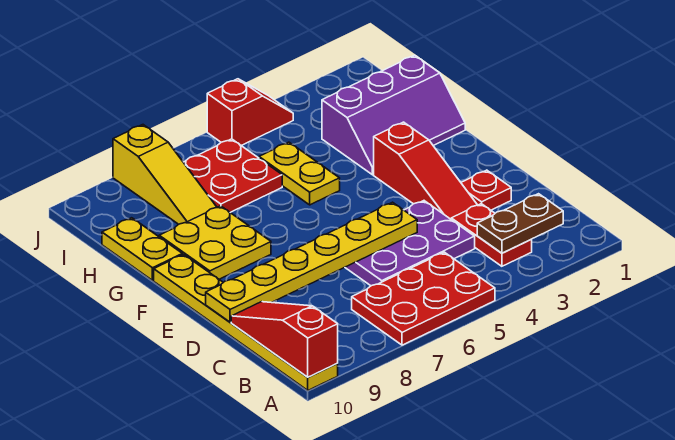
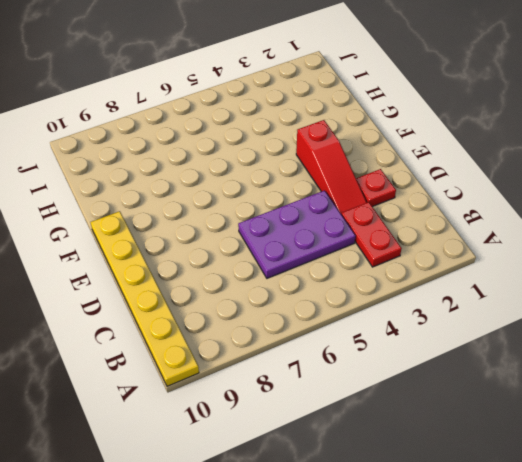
none -> red 2x3 plate [352,252,495,345]
none -> yellow 2x2 plate [159,206,271,279]
none -> purple 2x3 slope [322,55,465,175]

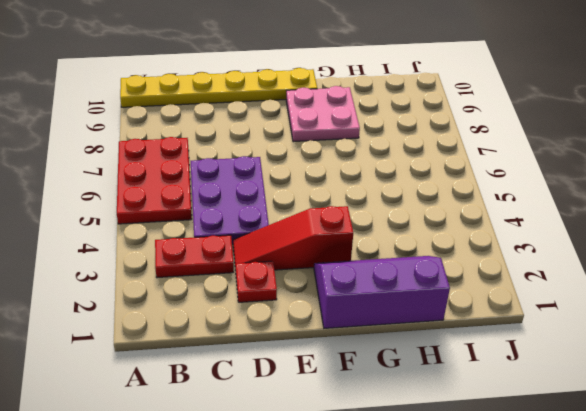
purple 2x3 slope [314,256,450,328] -> purple 2x3 slope turned to [322,55,465,175]
pink 2x2 plate [286,86,360,142] -> yellow 2x2 plate [159,206,271,279]
none -> yellow 1x2 plate [259,142,340,205]
none -> yellow 1x2 plate [102,218,182,280]
none -> red 2x2 plate [183,139,282,213]

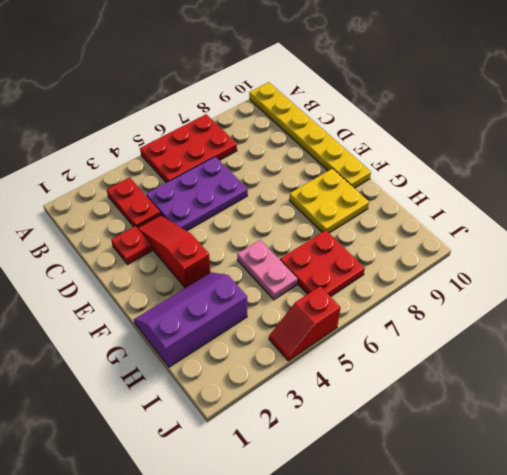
pink 1x2 plate [237,240,297,300] -> yellow 1x2 plate [259,142,340,205]
none -> yellow 1x2 plate [102,218,182,280]
none -> yellow 1x3 slope [113,125,217,224]
none -> red 1x3 slope [231,302,338,377]

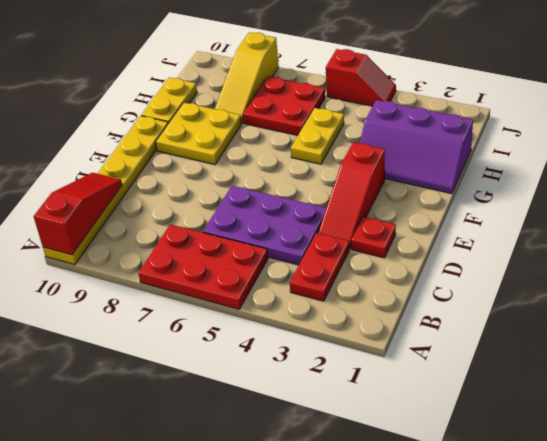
none -> brown 1x2 plate [477,194,563,253]
none -> yellow 1x6 plate [206,202,417,322]

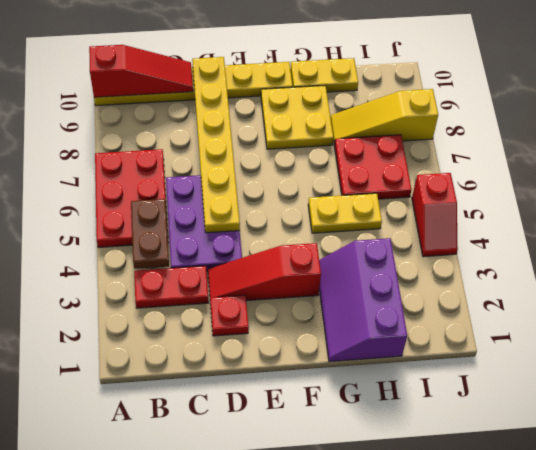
brown 1x2 plate [131,199,169,269] -> brown 1x2 plate moved to [477,194,563,253]

